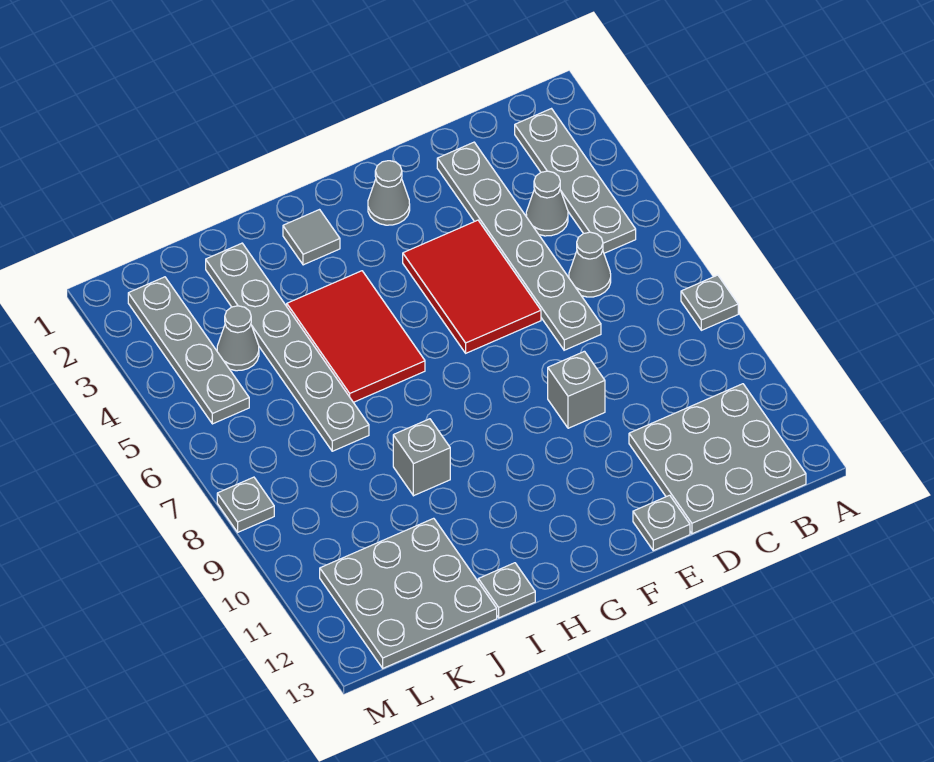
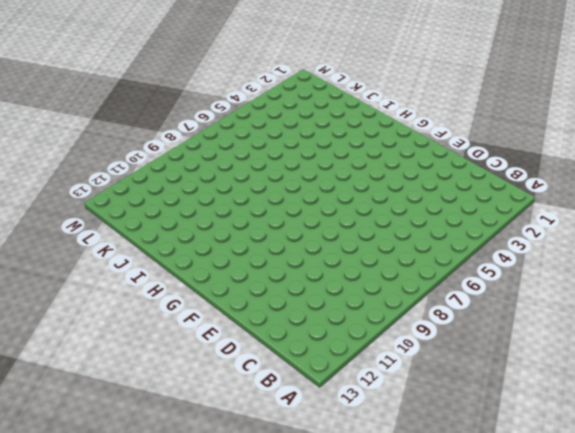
none -> grey 1x1 plate [681,275,738,330]
none -> grey 1x4 plate [515,109,636,253]
none -> grey 3x3 plate [629,384,806,534]

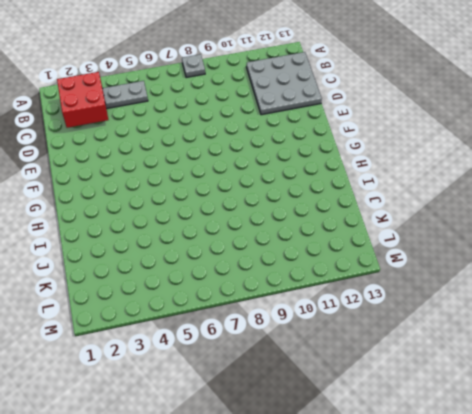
red 2x2 brick [57,72,108,128] -> none
none -> grey 1x1 cone [526,171,568,236]
none -> grey 1x1 cone [569,232,611,297]
none -> grey 1x6 plate [437,142,601,350]

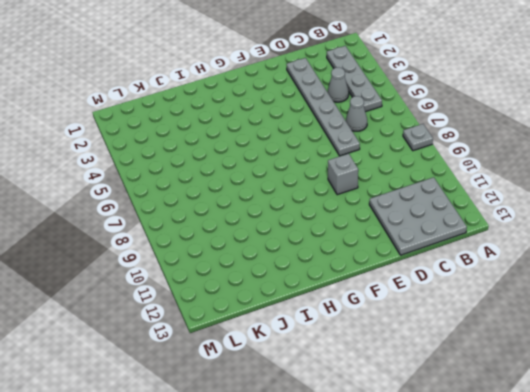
none -> red 2x3 tile [403,220,541,353]
none -> grey 1x1 plate [633,495,690,551]
none -> grey 1x1 cone [368,161,410,225]

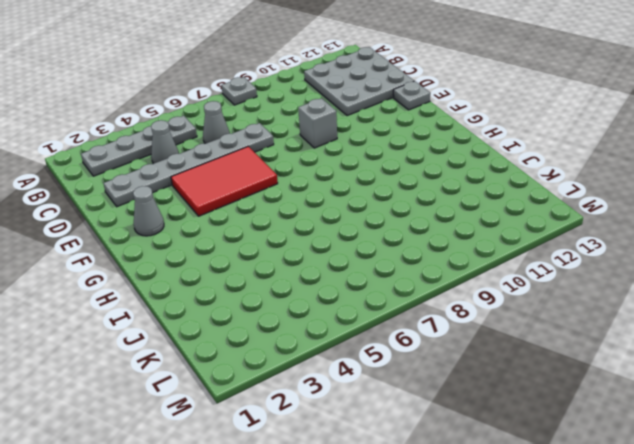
none -> grey 1x1 tile [283,210,340,265]
none -> red 2x3 tile [287,271,425,402]
none -> grey 1x1 brick [393,419,450,496]

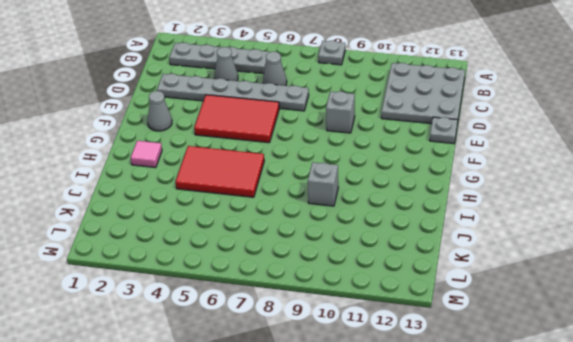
pink 1x1 tile [131,141,162,168] -> grey 1x1 tile [283,210,340,265]
none -> grey 1x1 plate [478,563,535,618]
none -> grey 1x6 plate [206,243,369,451]
none -> grey 3x3 plate [320,518,497,668]

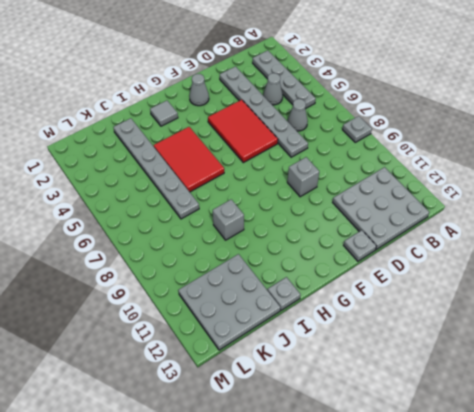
none -> grey 1x1 cone [217,306,259,371]
none -> grey 1x4 plate [128,277,249,424]
none -> grey 1x1 plate [217,477,274,532]

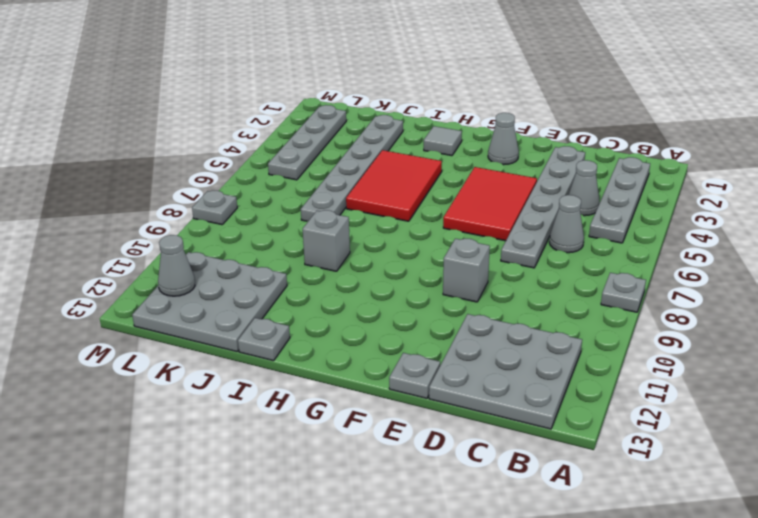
grey 1x1 cone [158,235,195,296] -> grey 1x1 cone moved to [217,306,259,371]

